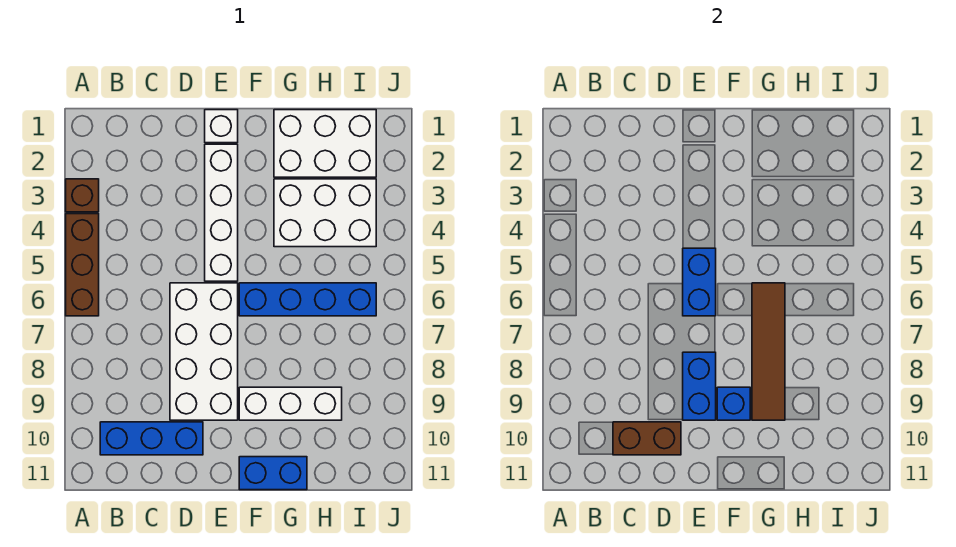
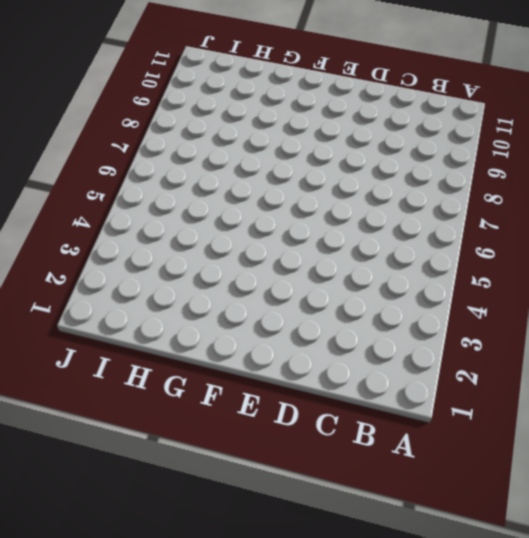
none -> brown 1x1 brick [66,179,99,212]
none -> brown 1x3 brick [66,214,99,316]
none -> blue 1x3 brick [100,422,203,455]

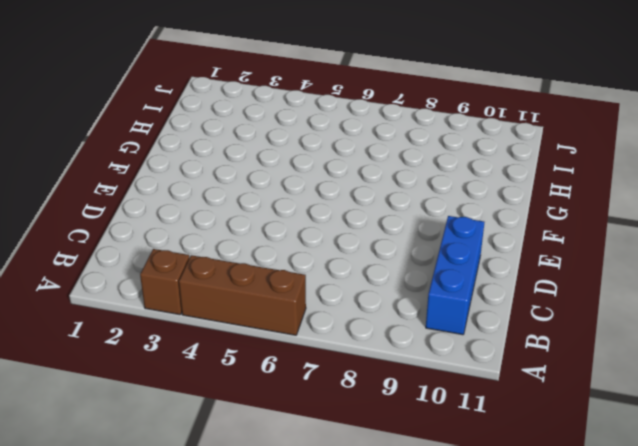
none -> white 2x4 brick [170,283,238,420]
none -> white 1x1 brick [205,110,238,143]
none -> white 1x4 brick [205,144,238,281]

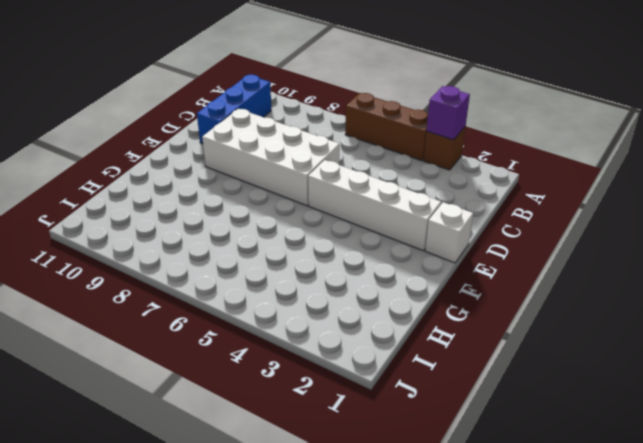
purple 1x1 brick [427,86,470,140] -> none
none -> blue 1x4 brick [239,283,376,316]
none -> white 1x3 brick [239,387,342,420]
none -> blue 1x2 brick [239,457,307,490]

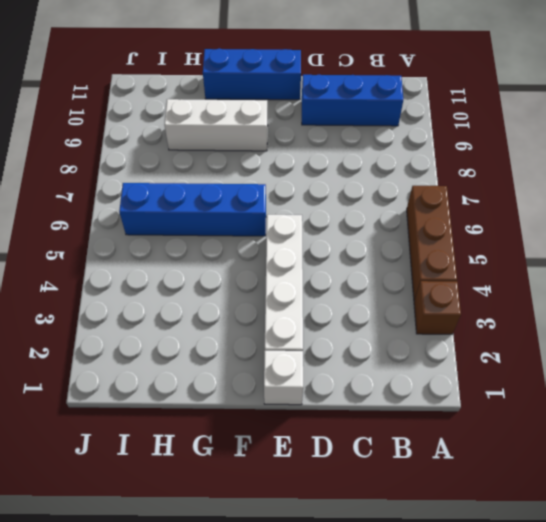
blue 1x3 brick [203,49,301,100] -> blue 1x2 brick [239,457,307,490]
none -> white 2x4 brick [170,283,238,420]
none -> white 2x3 brick [274,110,376,177]
none -> white 2x3 brick [274,179,376,247]

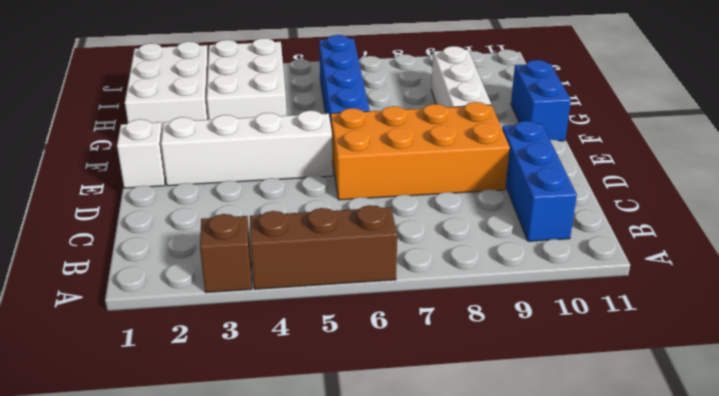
orange 2x4 brick [331,102,510,200] -> white 2x4 brick [170,283,238,420]
none -> brown 1x2 brick [613,422,681,455]
none -> blue 1x2 brick [683,248,716,316]
none -> blue 1x2 brick [683,352,716,420]

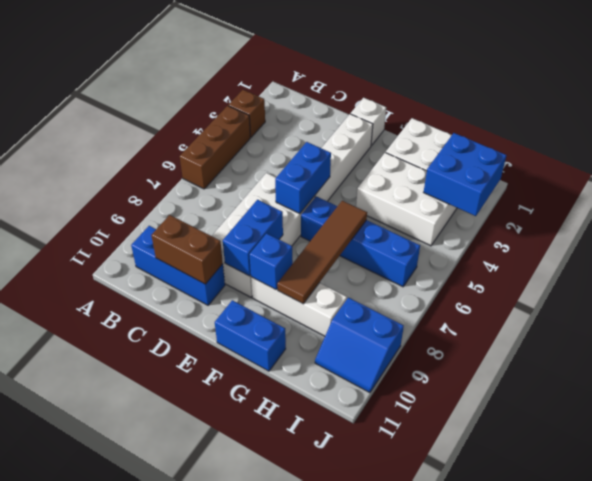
blue 2x2 brick [424,133,506,216] -> none
blue 2x2 slope [315,298,404,393] -> none

